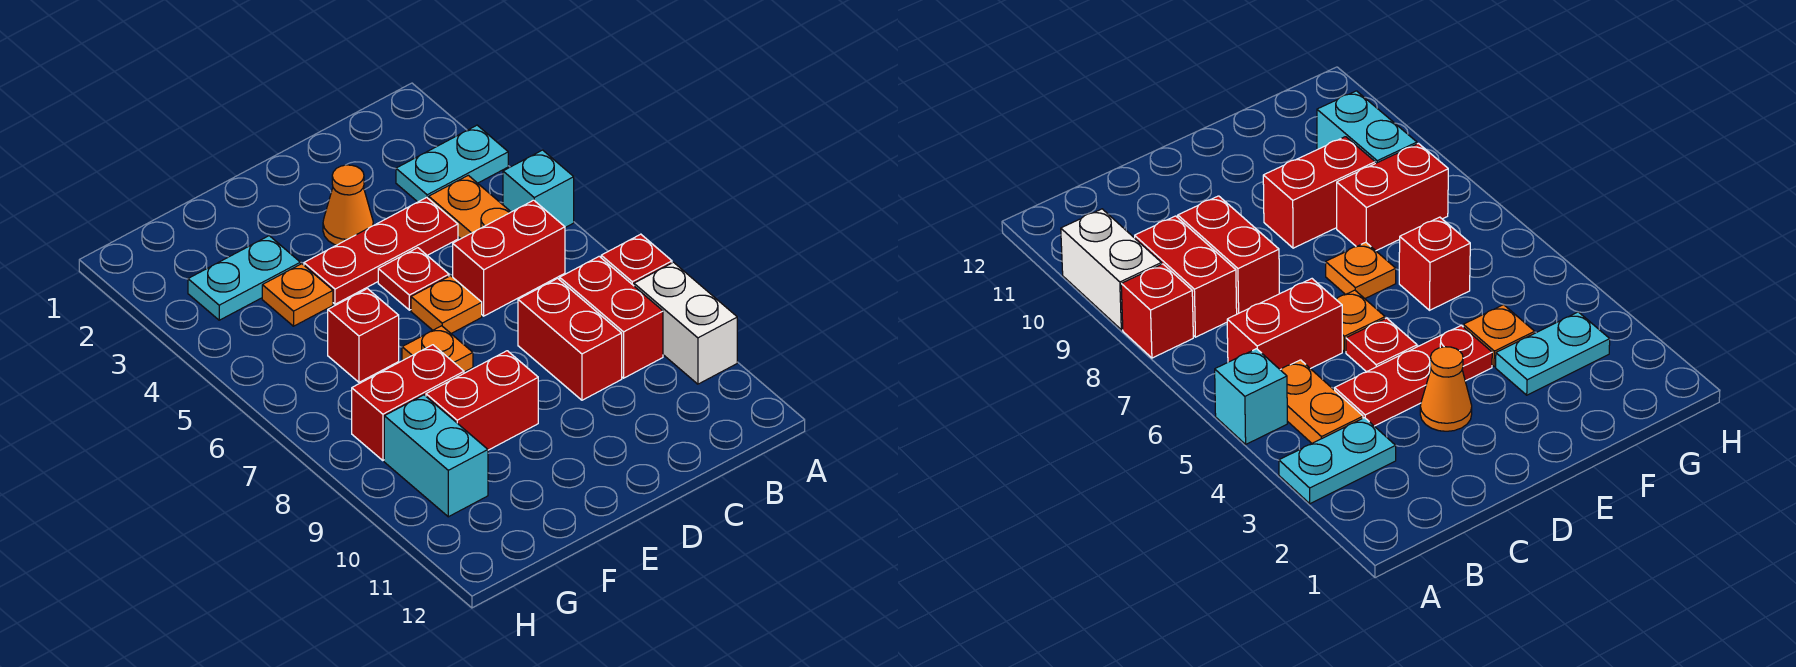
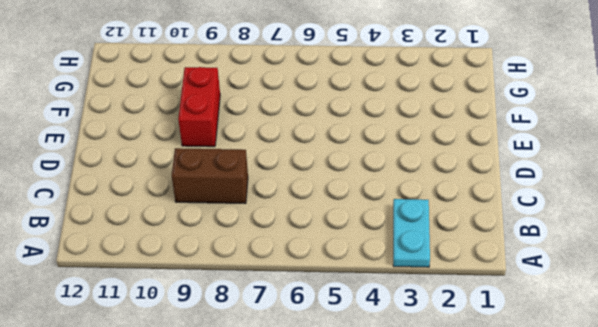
brown 1x2 brick [172,148,248,204] -> red 1x2 brick [518,278,622,400]
none -> cyan 1x1 brick [503,150,574,228]
none -> red 1x1 brick [601,234,672,286]
none -> white 1x2 brick [634,262,737,384]

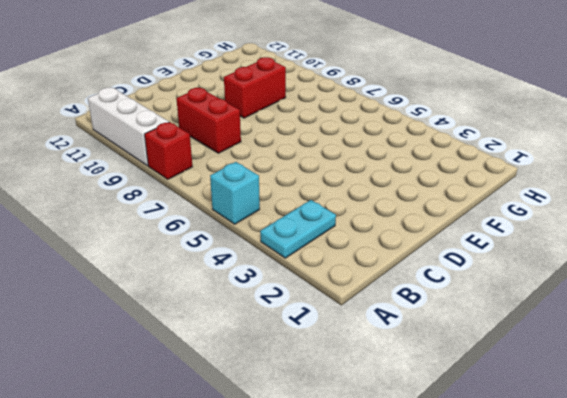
white 1x3 brick [88,88,169,166] -> white 1x2 brick [634,262,737,384]
none -> orange 1x2 plate [429,175,511,239]
none -> red 1x2 brick [453,200,565,316]
none -> red 1x2 brick [560,256,663,378]

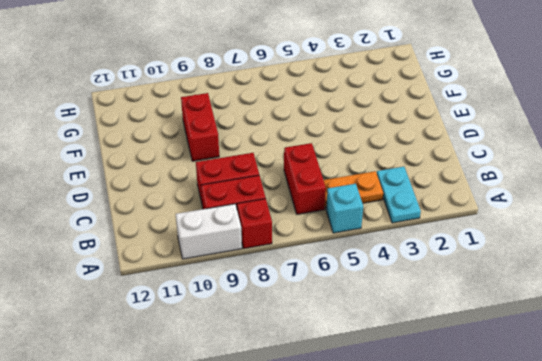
none -> red 1x3 plate [304,197,458,304]
none -> orange 1x1 cone [323,165,373,245]
none -> red 1x1 plate [378,248,449,310]

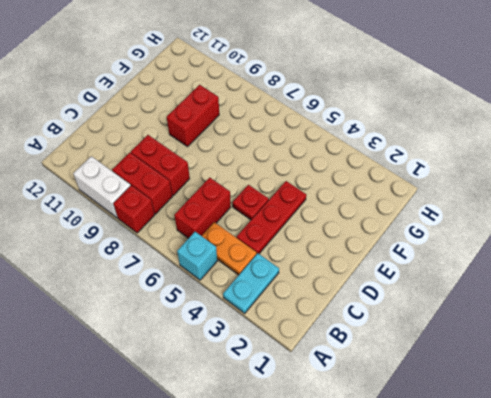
none -> orange 1x1 cone [323,165,373,245]
none -> orange 1x1 plate [411,276,482,333]
none -> orange 1x1 plate [402,326,473,372]

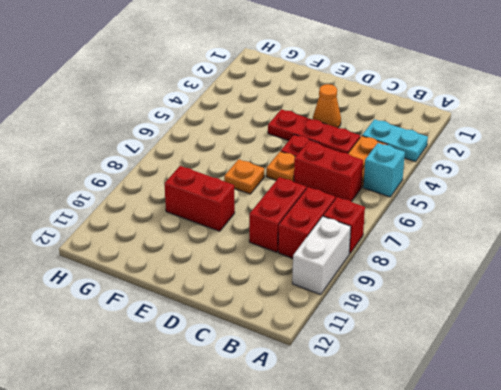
none -> cyan 1x2 plate [188,236,300,320]
none -> orange 1x1 plate [262,264,333,326]
none -> red 1x1 brick [328,289,399,382]

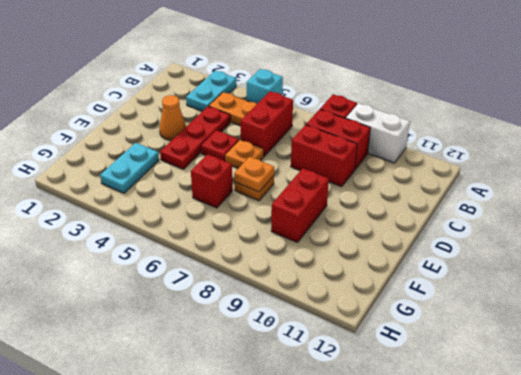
orange 1x1 plate [234,157,274,192] -> orange 1x1 plate moved to [262,264,333,326]
none -> red 1x2 brick [352,345,464,461]
none -> cyan 1x2 brick [384,395,488,517]

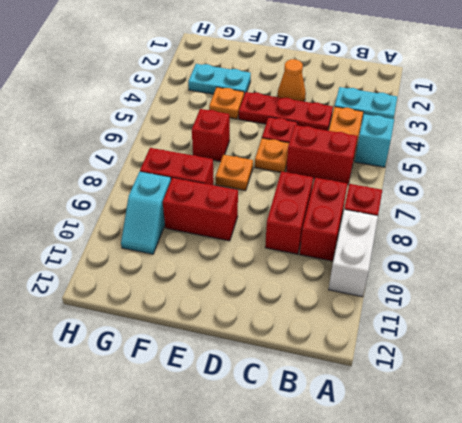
cyan 1x2 slope [121,172,171,254] -> cyan 1x2 brick [384,395,488,517]

